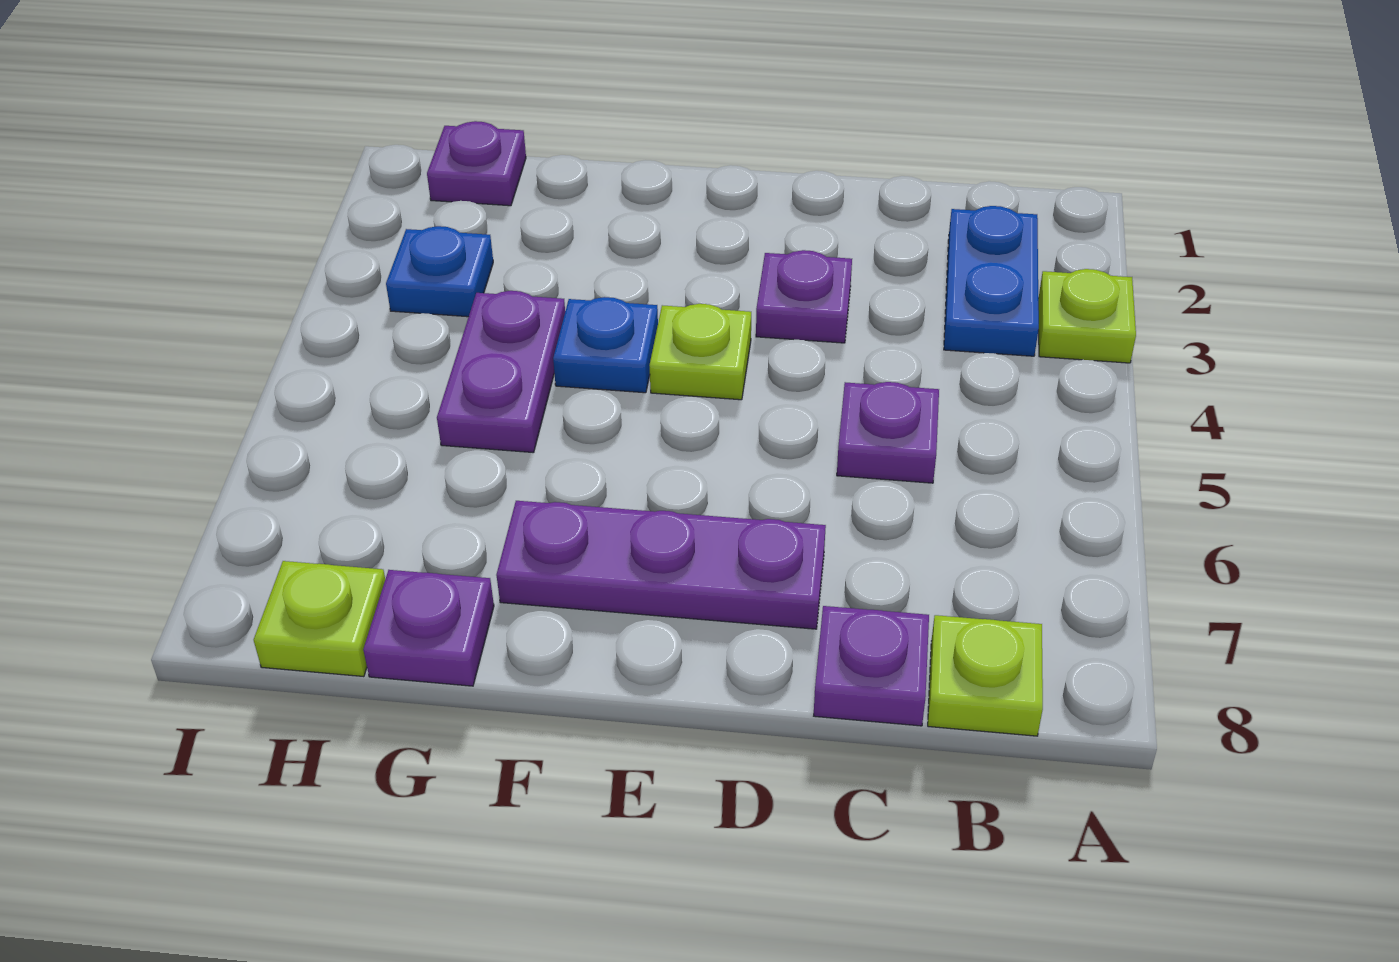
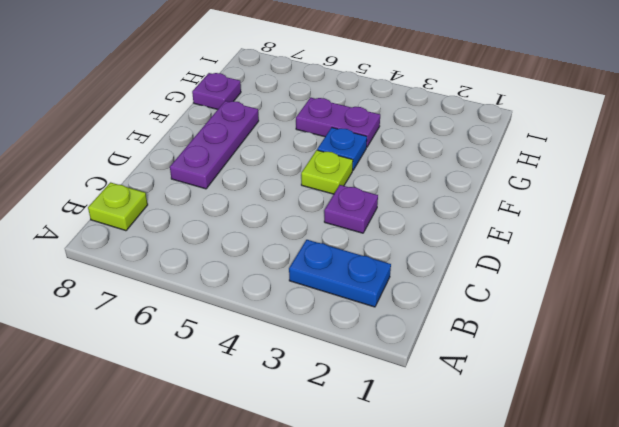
none -> lime 1x1 plate [1038,269,1136,363]
none -> purple 1x1 plate [837,382,939,483]
none -> purple 1x1 plate [814,606,929,726]

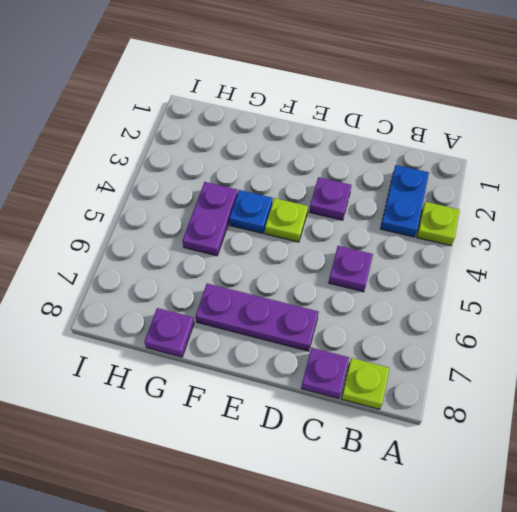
none -> purple 1x1 plate [427,121,526,206]
none -> blue 1x1 plate [386,226,493,317]
none -> lime 1x1 plate [254,561,385,677]

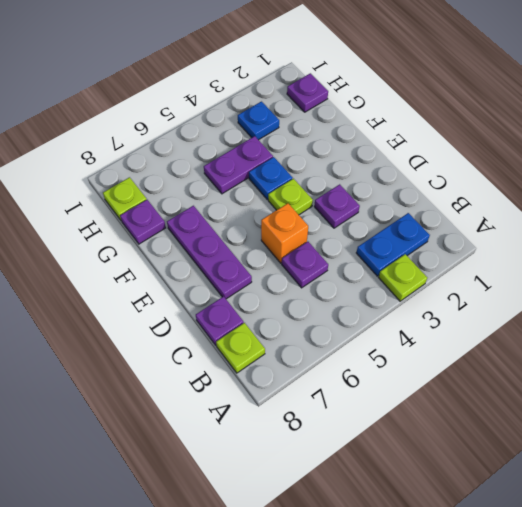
orange 1x1 brick [261,203,308,263] -> none

